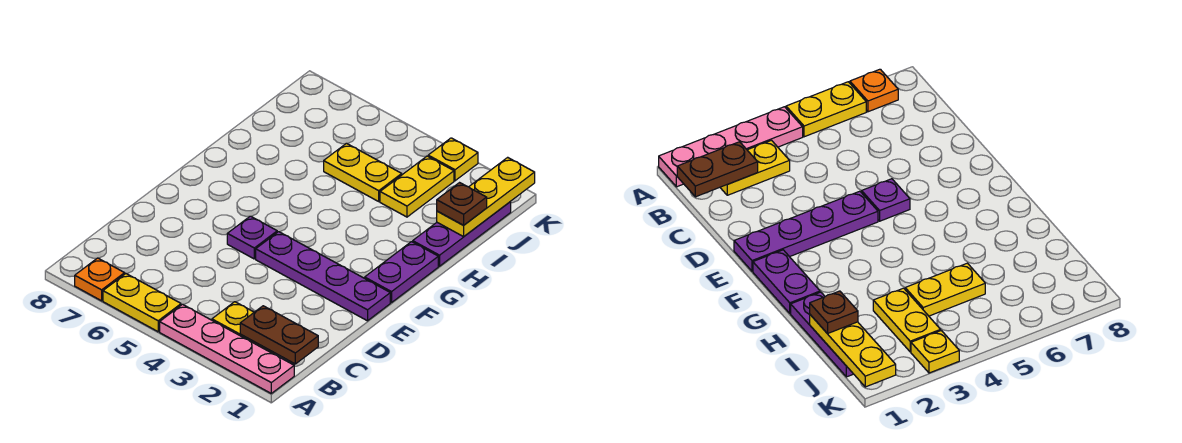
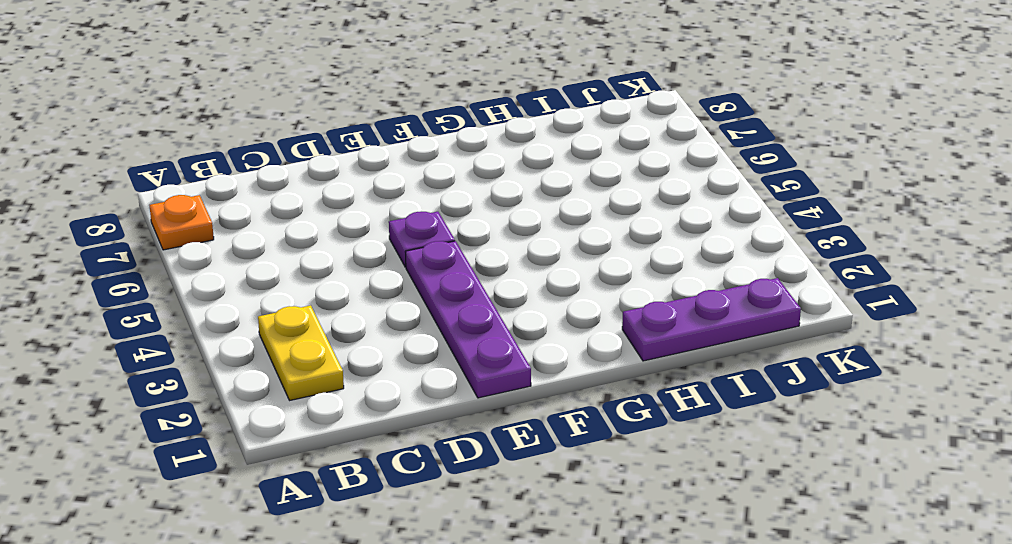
none -> pink 1x4 plate [160,304,294,393]
none -> yellow 1x2 plate [103,274,181,332]
none -> purple 1x2 plate [365,242,438,303]

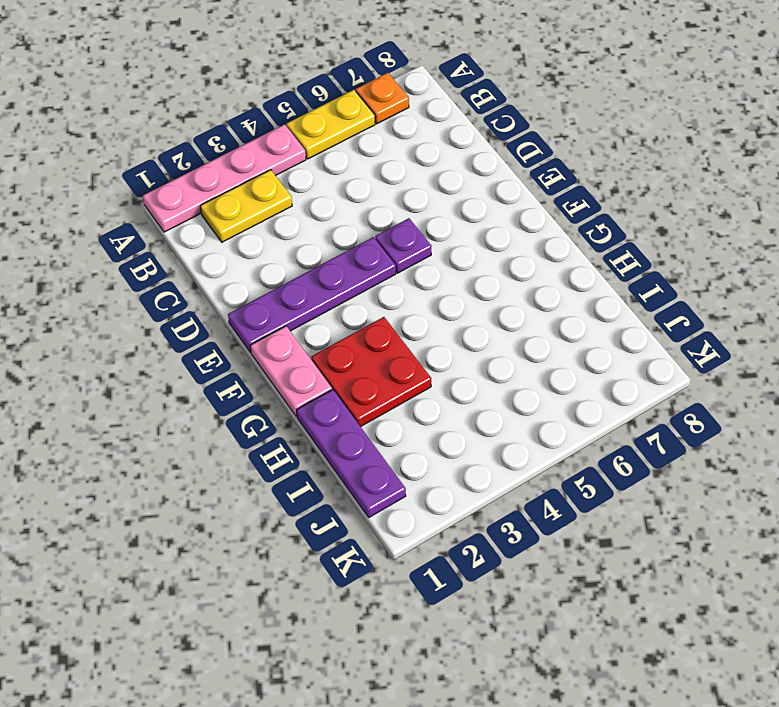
pink 1x2 plate [250,326,332,416] -> purple 1x2 plate [365,242,438,303]
red 2x2 plate [311,317,431,427] -> none
none -> yellow 1x2 plate [380,156,454,217]
none -> yellow 1x2 plate [324,143,402,201]
none -> yellow 1x1 plate [428,138,478,181]

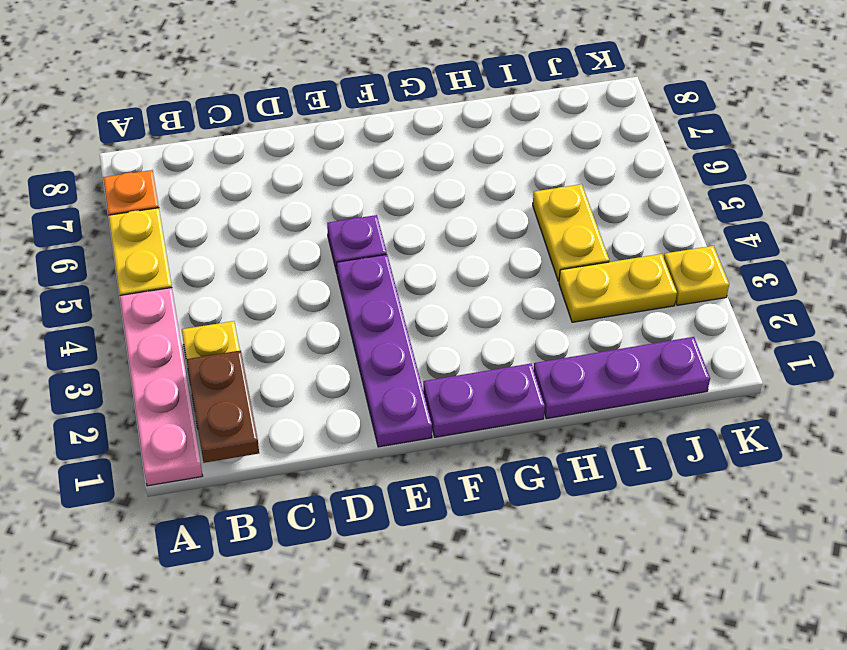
none -> yellow 1x3 plate [437,157,535,237]
none -> brown 1x1 plate [437,183,487,225]

